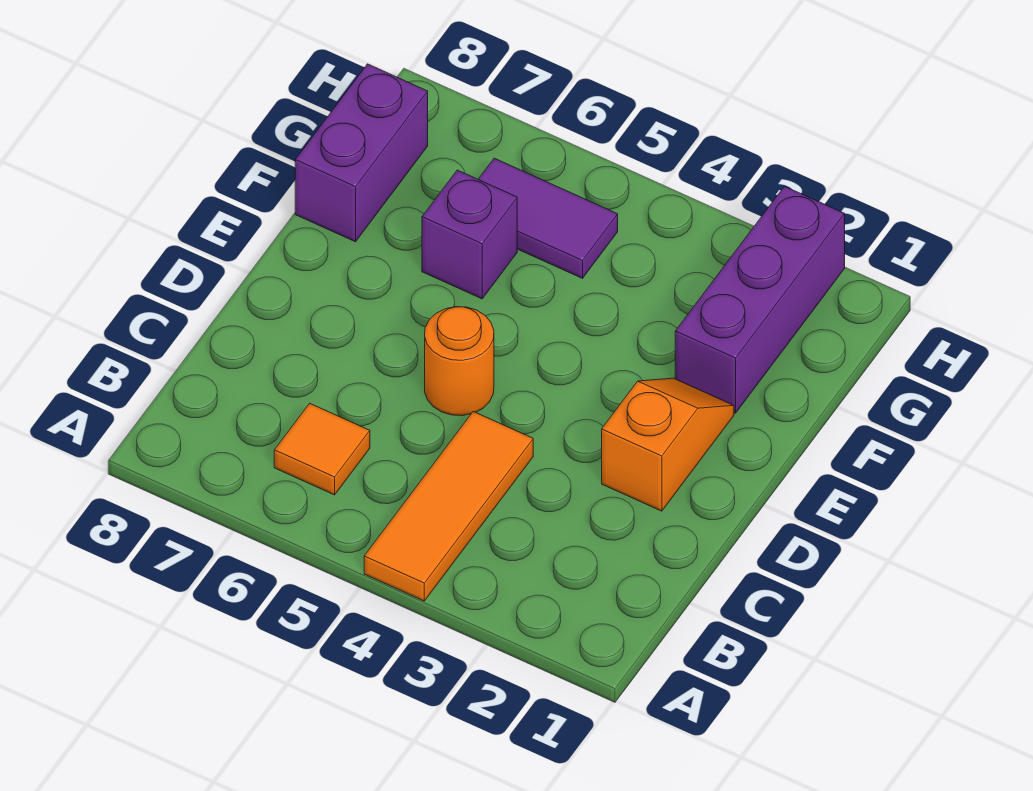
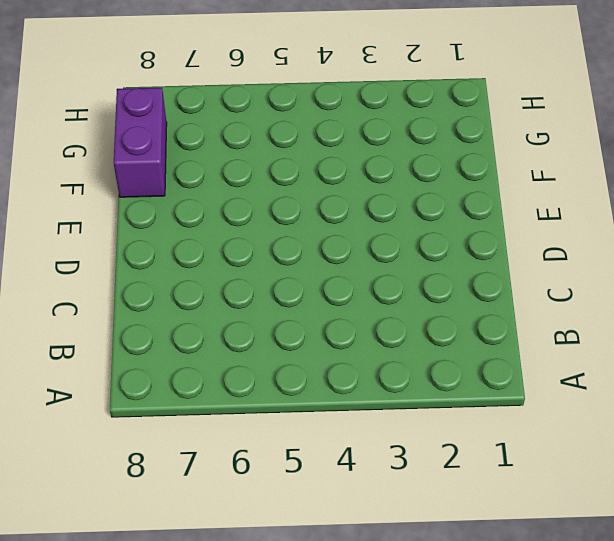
none -> orange 1x3 tile [364,412,533,601]
none -> orange 1x1 tile [274,403,370,495]

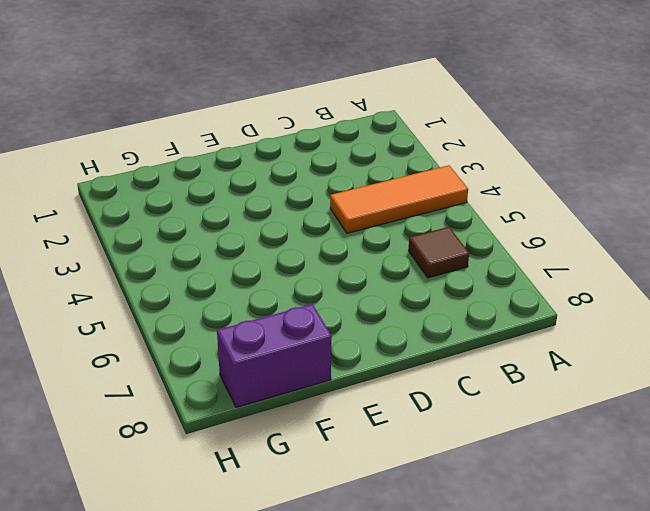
brown 1x1 tile [409,227,469,278] -> orange 1x1 tile [274,403,370,495]
none -> orange 1x2 slope [602,378,734,511]
none -> orange 1x1 round brick [425,307,494,416]

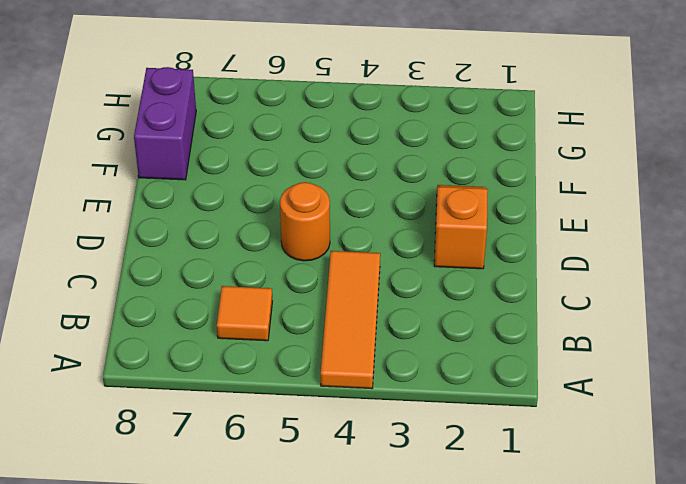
none -> purple 1x3 brick [675,186,845,413]
none -> purple 1x1 brick [422,170,517,299]

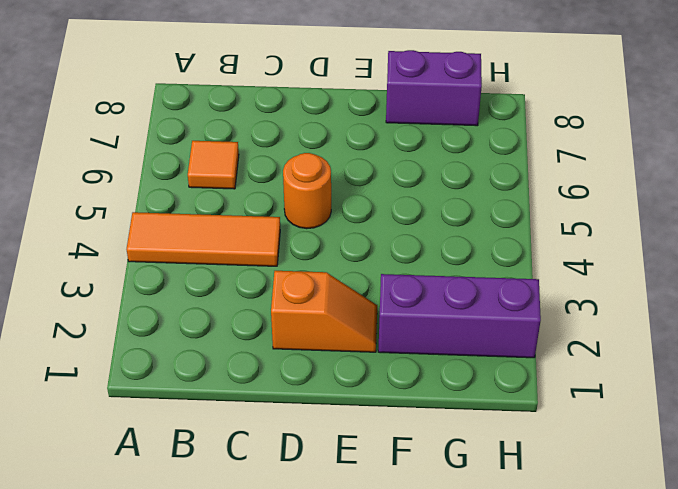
none -> purple 1x1 brick [422,170,517,299]
none -> purple 1x2 tile [478,158,618,278]

